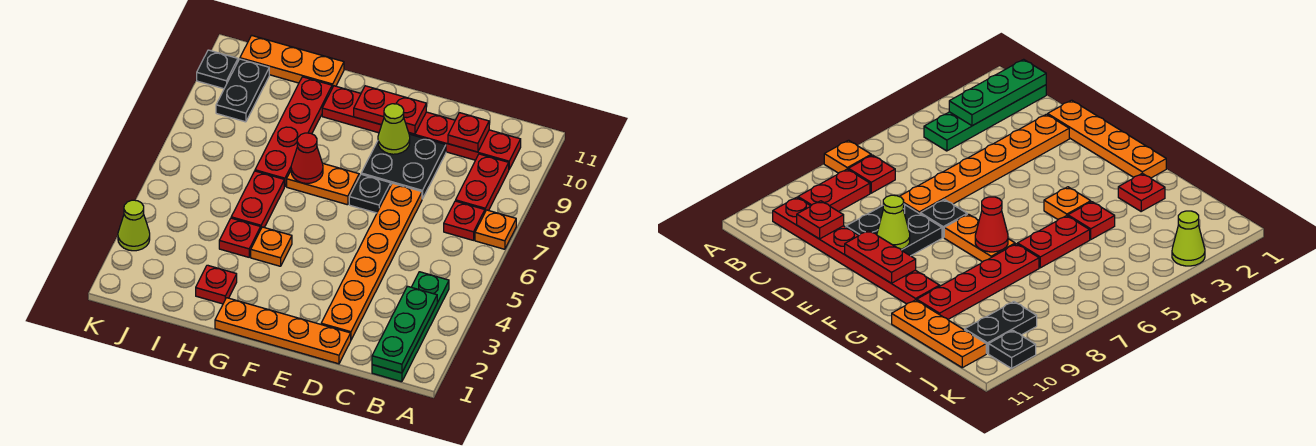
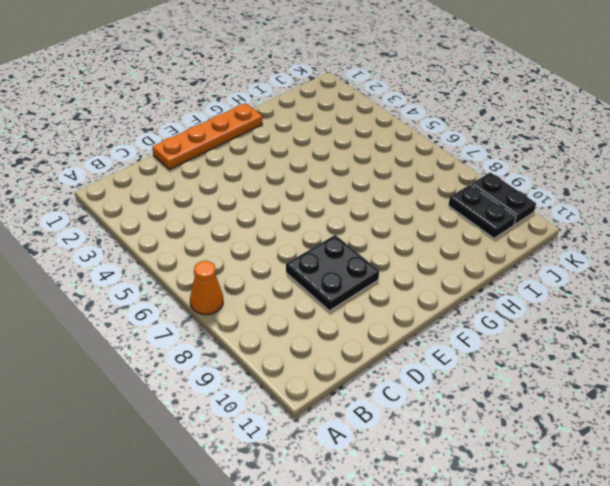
orange 1x1 cone [190,261,223,315] -> orange 1x1 plate [475,210,516,249]
black 1x2 plate [471,172,536,225] -> black 1x1 plate [197,50,238,89]
none -> green 1x4 plate [372,272,449,382]
none -> red 1x1 plate [444,201,485,240]
none -> red 1x2 plate [456,154,509,211]

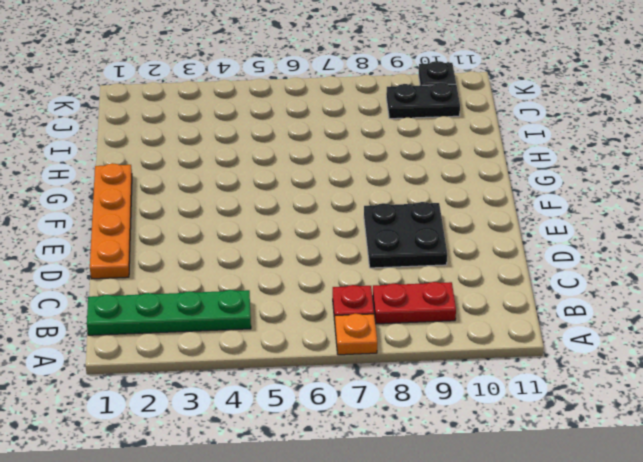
none -> red 1x6 plate [322,86,521,169]
none -> orange 1x6 plate [321,183,422,340]
none -> black 1x1 plate [349,174,391,213]

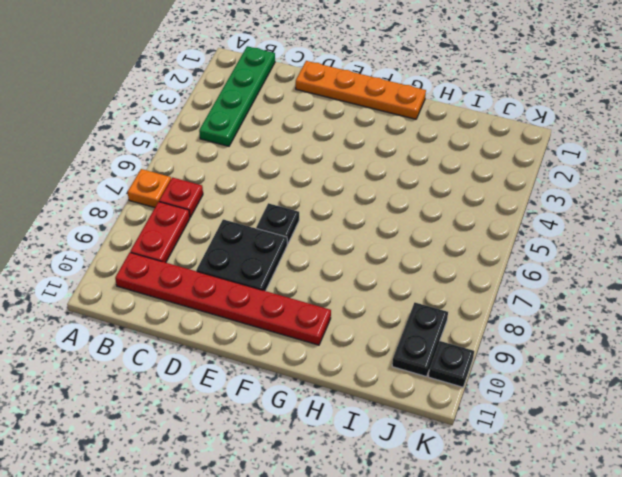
none -> orange 1x6 plate [321,183,422,340]
none -> orange 1x2 plate [287,164,359,205]
none -> orange 1x1 plate [251,227,292,266]

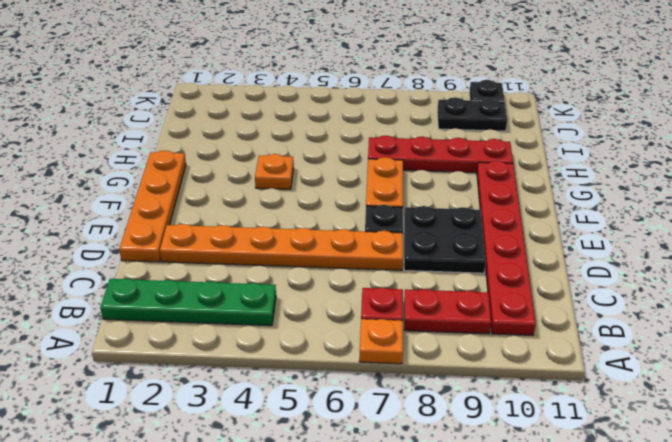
none -> red 1x1 plate [196,265,237,304]
none -> red 1x1 plate [219,218,261,257]
none -> red 1x2 plate [231,171,284,228]

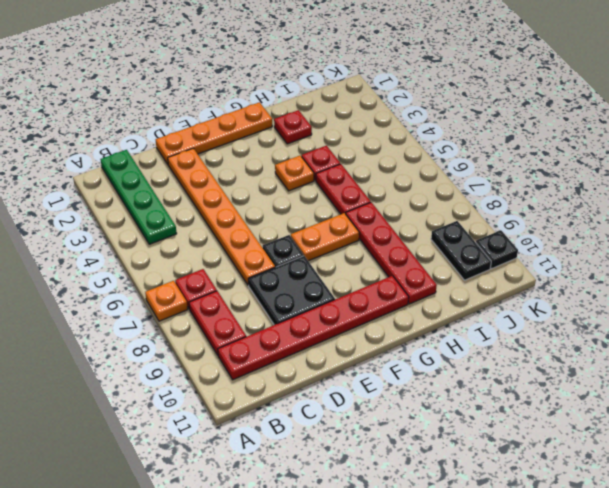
none -> orange 1x3 plate [240,35,344,88]
none -> lime 1x1 cone [118,200,150,251]
none -> green 1x3 plate [372,286,437,373]

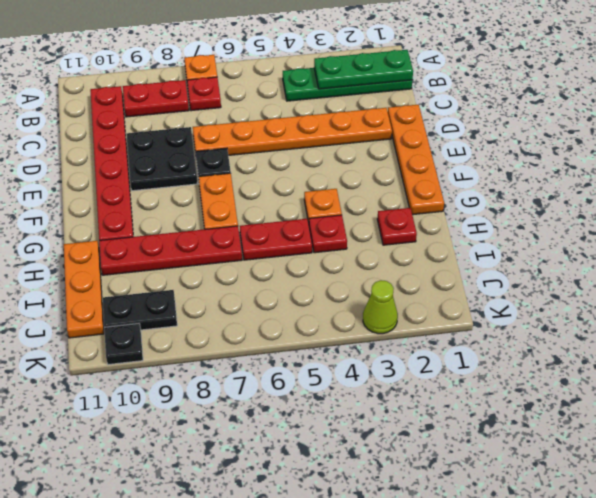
none -> red 1x1 plate [448,113,489,152]
none -> lime 1x1 cone [378,104,410,154]
none -> red 1x2 plate [354,86,426,134]

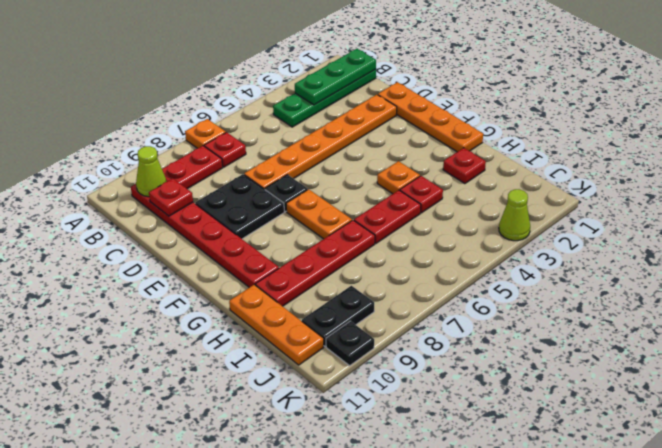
lime 1x1 cone [136,146,166,197] -> lime 1x1 cone moved to [378,104,410,154]
none -> red 1x2 plate [354,86,426,134]
none -> red 1x1 cone [291,133,323,183]

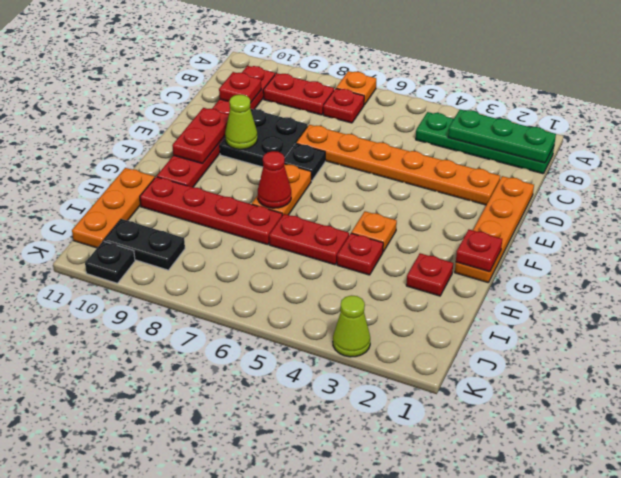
red 1x1 plate [456,230,502,272] -> none

